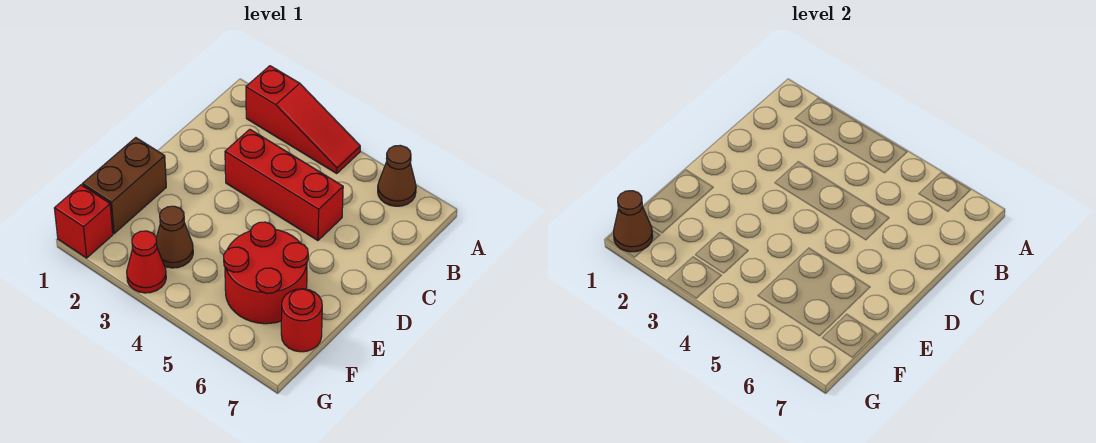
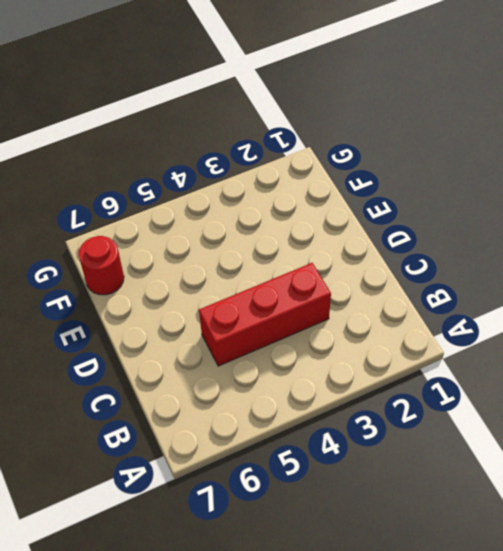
none -> red 1x3 slope [246,66,360,173]
none -> brown 1x1 cone [378,145,416,206]

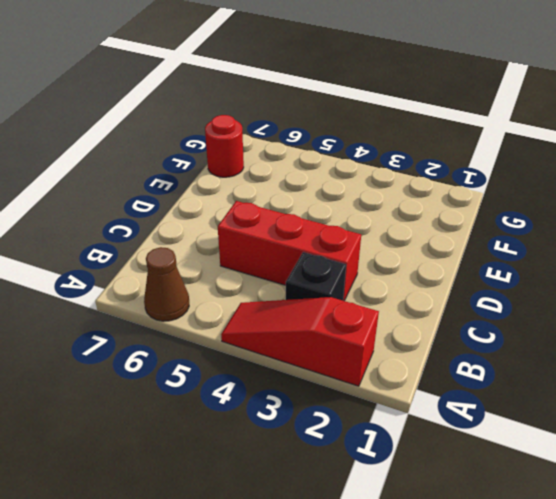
black 1x1 brick [286,252,346,301] -> none
none -> brown 1x2 brick [82,138,166,234]
none -> red 2x2 round brick [224,222,308,324]

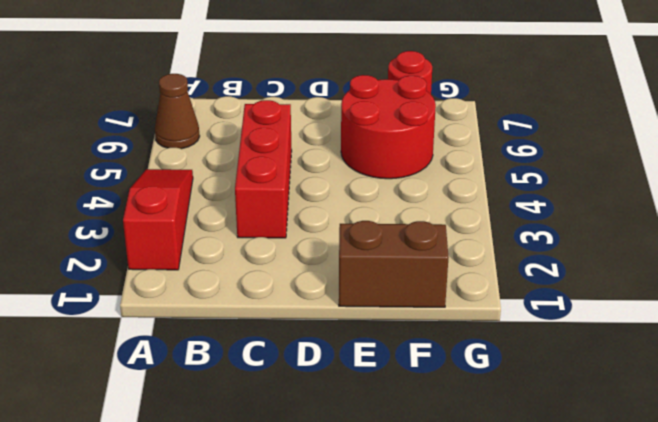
none -> brown 1x1 cone [156,206,193,268]
none -> red 1x1 brick [54,185,113,258]

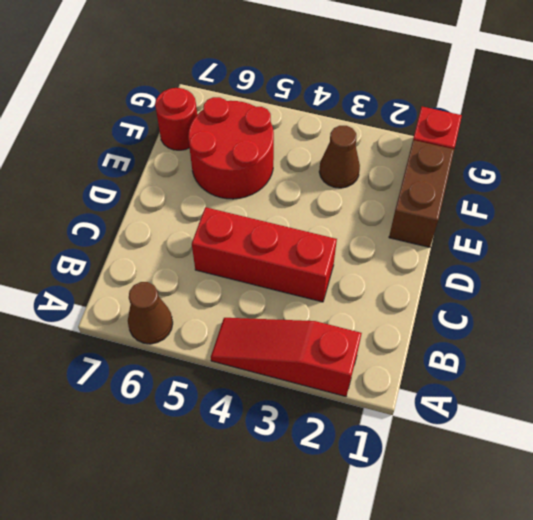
none -> red 1x1 cone [127,231,166,293]
none -> brown 1x1 cone [613,191,653,252]

